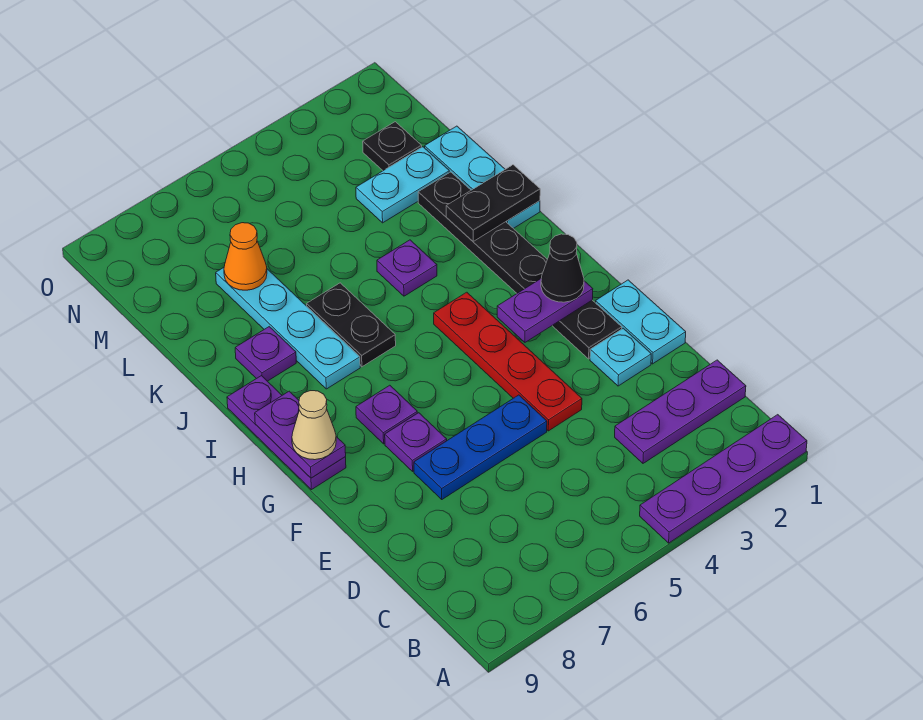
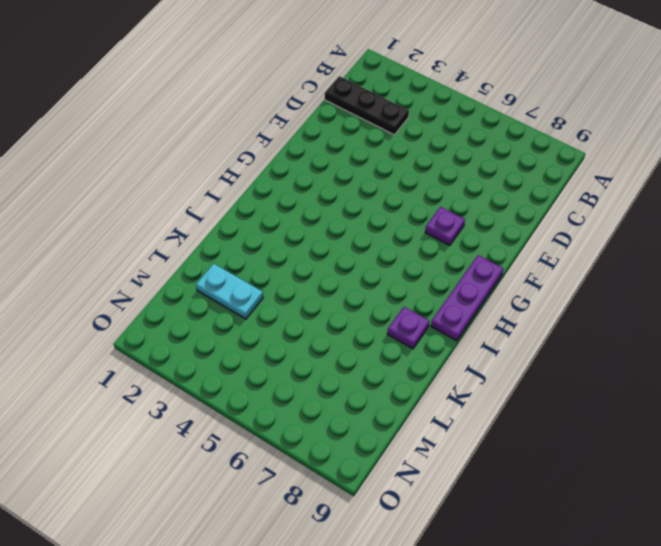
black 1x3 plate [325,76,409,135] -> purple 1x3 plate [615,360,746,463]
none -> purple 1x4 plate [640,415,807,543]
none -> cyan 1x2 plate [595,280,686,364]
none -> cyan 1x1 plate [590,328,651,386]

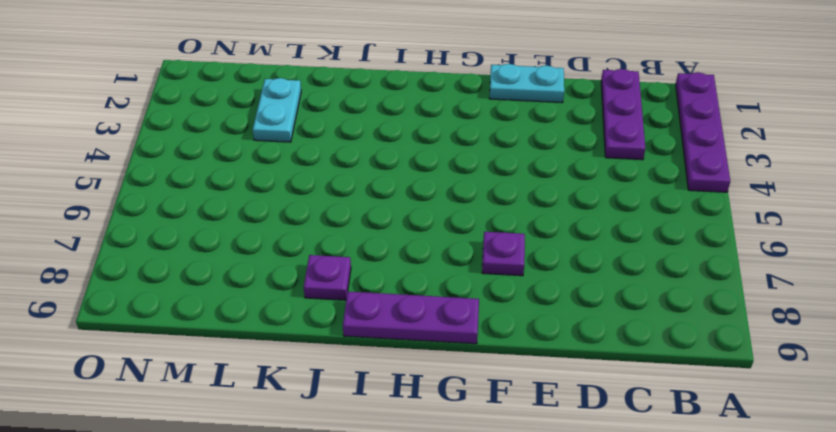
none -> cyan 1x1 plate [590,328,651,386]
none -> red 1x4 plate [434,292,582,431]
none -> blue 1x3 plate [414,395,547,499]

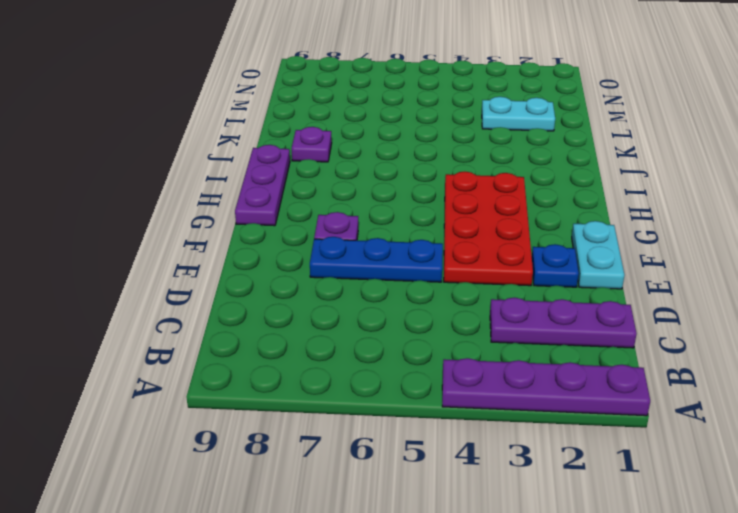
blue 1x1 plate [532,244,579,287] -> cyan 1x1 plate [590,328,651,386]
red 2x4 plate [444,172,533,286] -> red 1x4 plate [434,292,582,431]
none -> black 1x6 plate [418,172,622,359]
none -> purple 1x1 plate [356,385,417,444]
none -> black 1x2 plate [307,283,396,367]

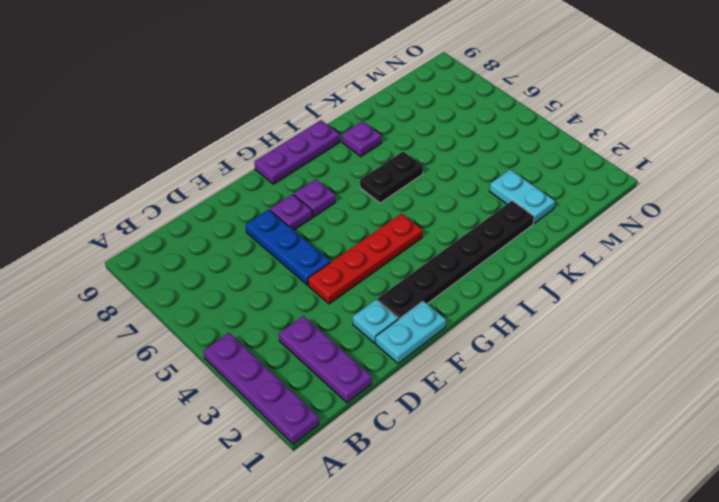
none -> cyan 1x4 plate [216,268,360,389]
none -> cyan 1x3 plate [425,126,540,228]
none -> purple 1x1 plate [377,240,437,296]

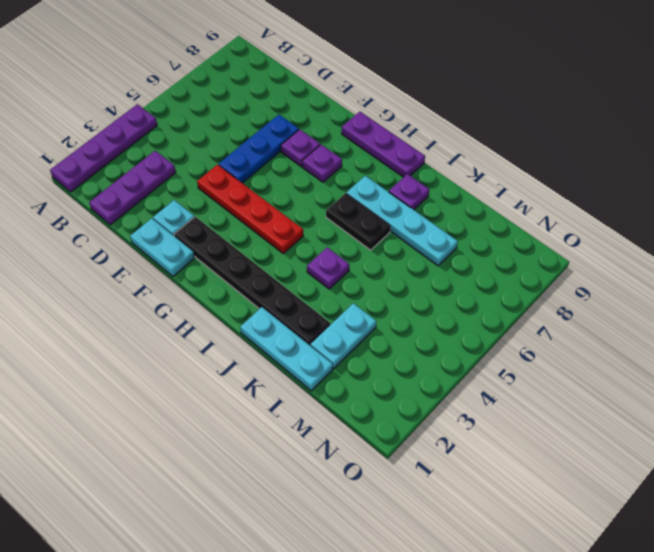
none -> black 1x1 plate [363,122,422,171]
none -> purple 1x2 plate [497,279,593,342]
none -> purple 1x2 plate [255,391,346,478]

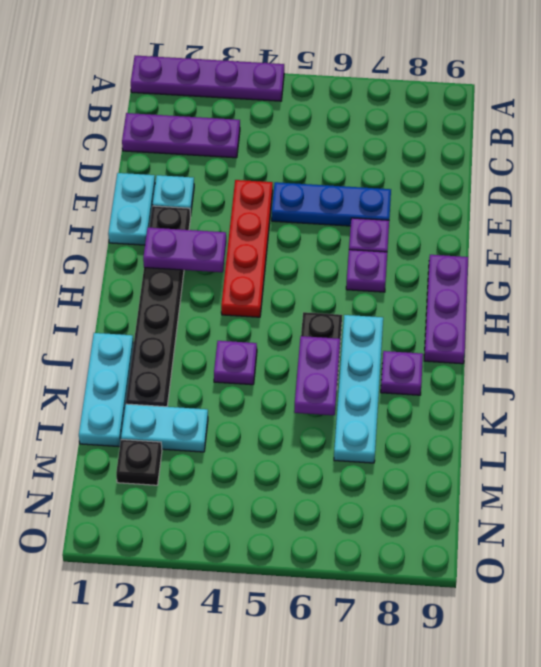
purple 1x2 plate [294,336,340,415] -> purple 1x2 plate moved to [255,391,346,478]
none -> black 1x2 plate [446,165,540,241]
none -> orange 1x1 cone [224,223,267,290]
none -> black 1x1 cone [541,234,584,302]

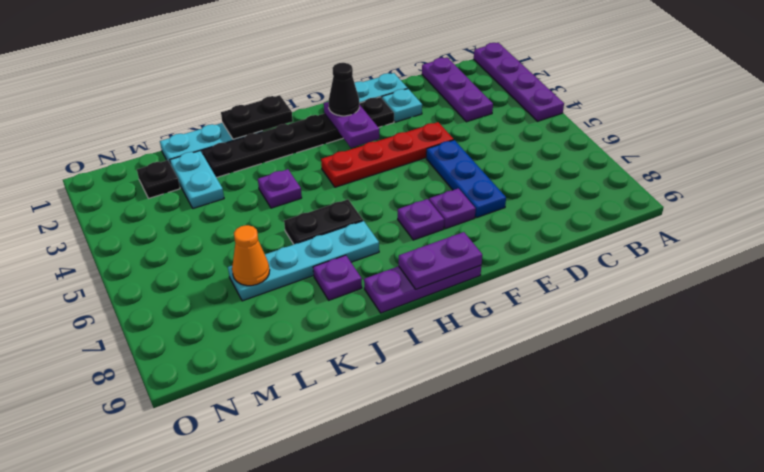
black 1x2 plate [221,95,293,139] -> black 1x2 plate turned to [446,165,540,241]
none -> tan 1x1 cone [292,391,336,460]

